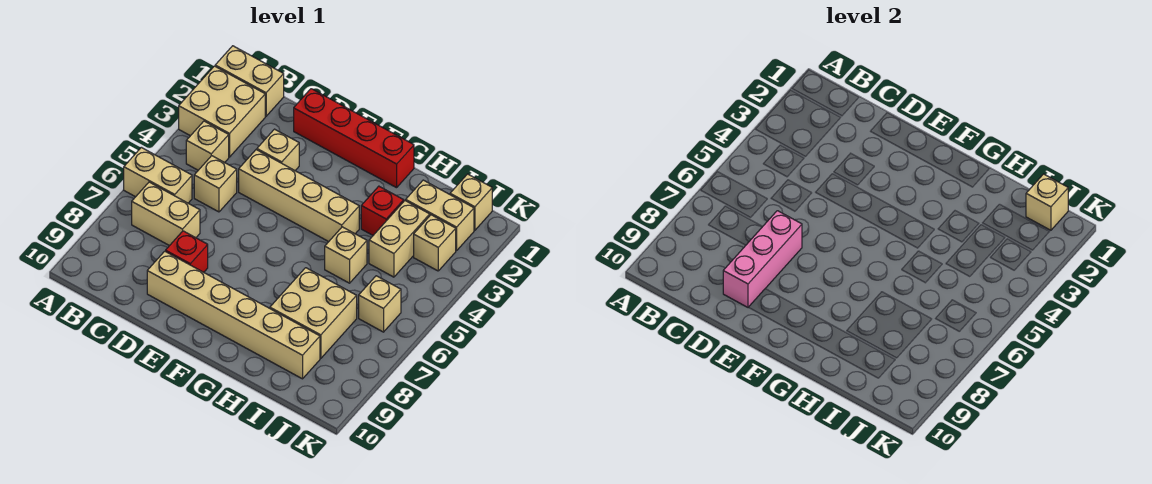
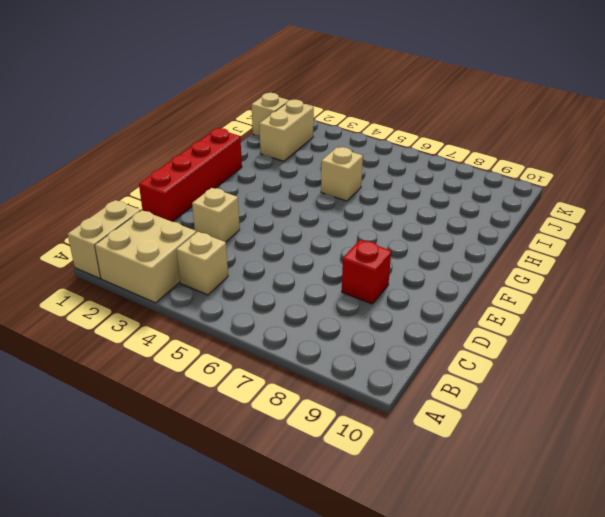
none -> tan 1x2 brick [124,147,192,203]
none -> tan 1x2 brick [132,182,200,246]
none -> tan 1x1 brick [194,156,237,212]

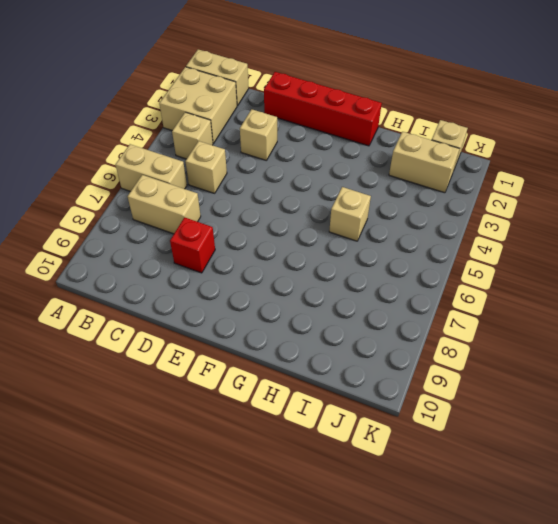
none -> tan 1x4 brick [239,150,359,242]
none -> tan 1x6 brick [147,251,320,379]
none -> red 1x1 brick [361,186,404,235]

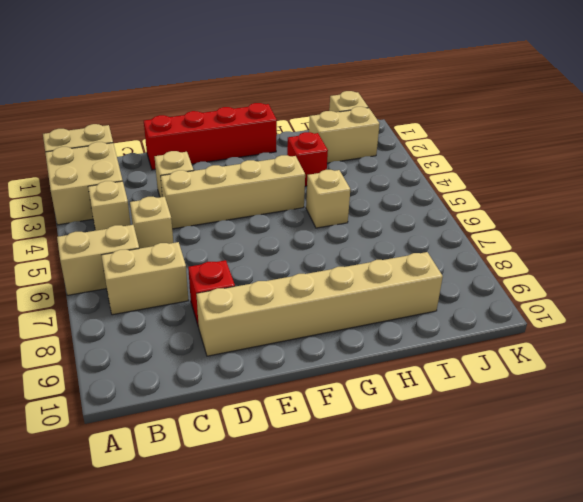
none -> tan 2x2 brick [270,268,357,359]
none -> tan 1x2 brick [369,201,430,277]
none -> tan 1x1 brick [414,215,456,271]

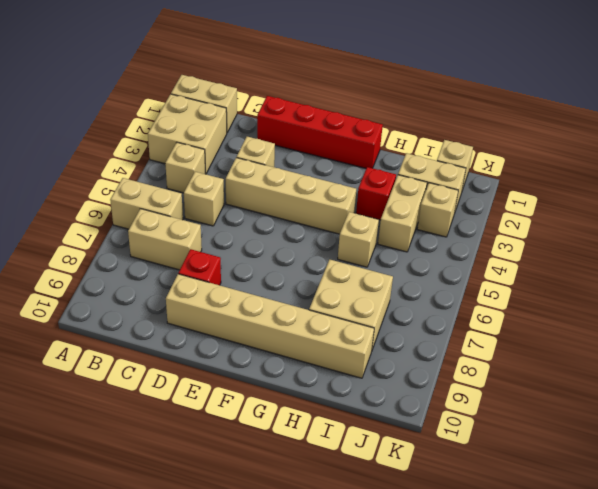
none -> tan 1x1 brick [359,276,401,332]
none -> pink 1x3 brick [723,211,802,307]
none -> tan 1x1 brick [1026,174,1068,230]

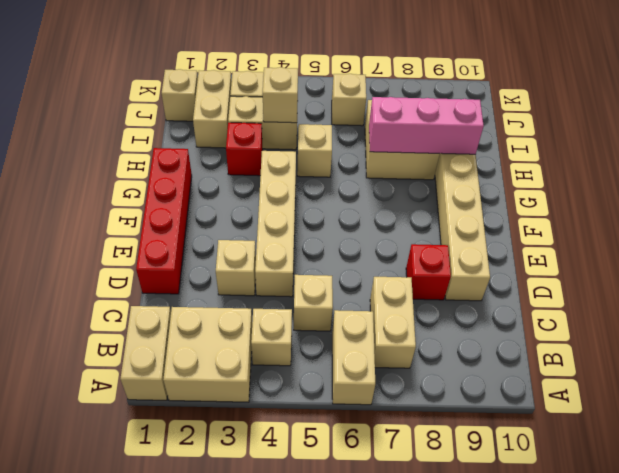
pink 1x3 brick [369,97,484,154] -> pink 1x3 brick moved to [723,211,802,307]
tan 1x1 brick [263,67,298,123] -> tan 1x1 brick moved to [1026,174,1068,230]

